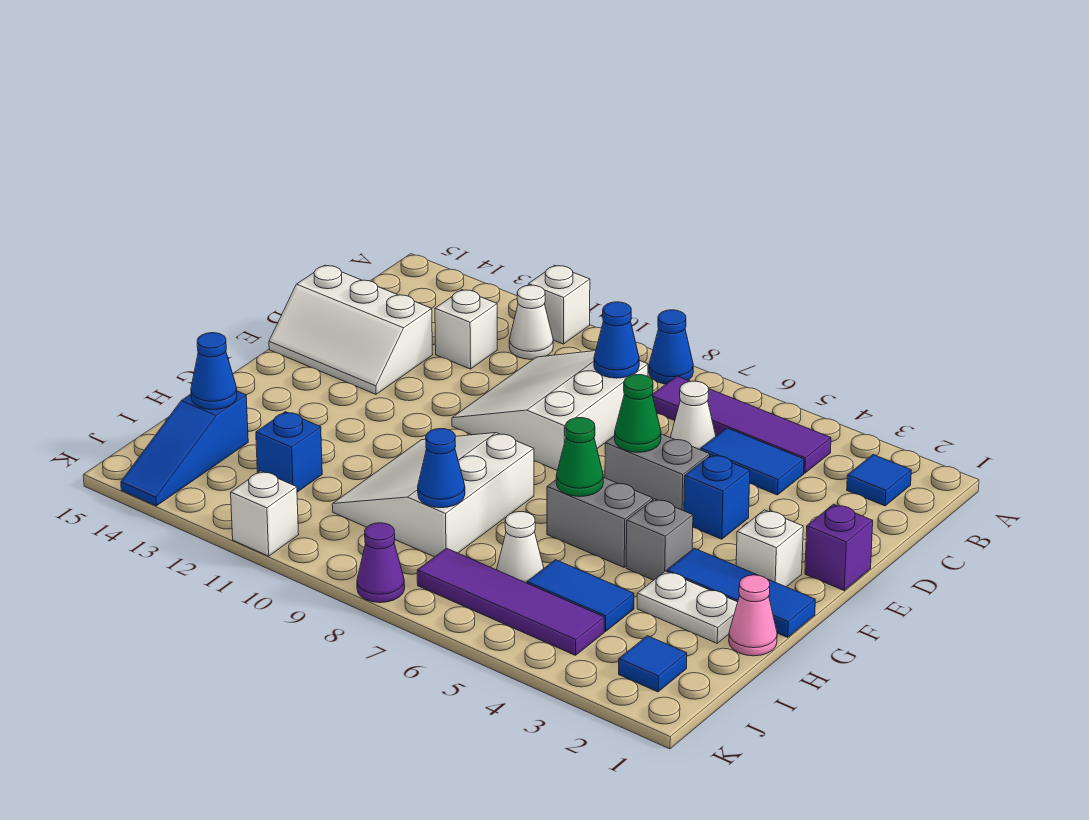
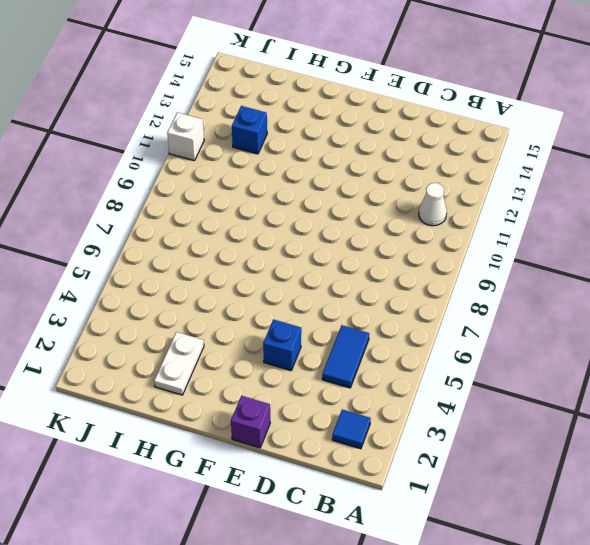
none -> blue 1x1 cone [649,310,693,384]
none -> white 1x1 brick [528,265,590,344]
none -> purple 1x4 tile [652,376,831,473]
none -> white 1x1 cone [671,381,716,450]

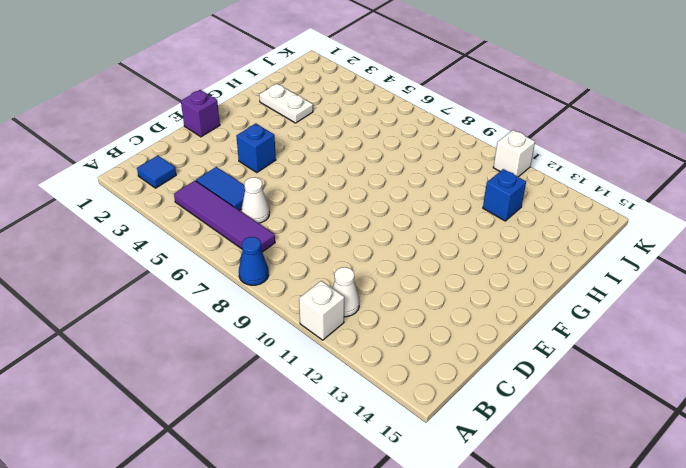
none -> white 3x3 slope [452,351,648,470]
none -> white 1x1 brick [435,290,497,369]
none -> white 2x3 slope [269,265,433,394]
none -> grey 1x2 brick [605,434,710,511]

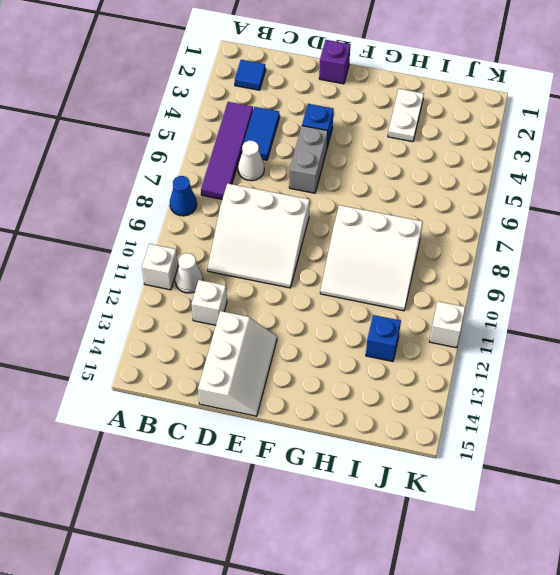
none -> white 1x1 brick [736,510,803,587]
none -> blue 1x3 tile [667,548,815,637]
none -> grey 1x1 brick [626,499,693,580]
none -> grey 1x2 brick [547,477,653,567]

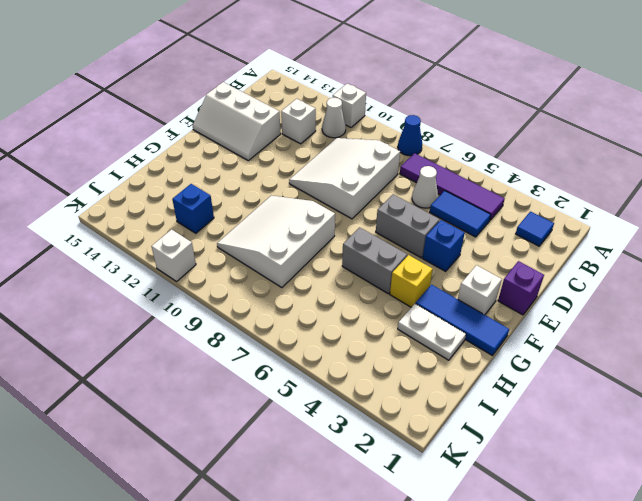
yellow 1x1 brick [390,255,433,307] -> grey 1x1 brick [626,499,693,580]
none -> pink 1x1 cone [729,575,777,656]
none -> blue 1x2 tile [527,560,634,632]
none -> white 1x1 cone [497,512,544,583]
none -> blue 1x3 slope [121,391,248,506]

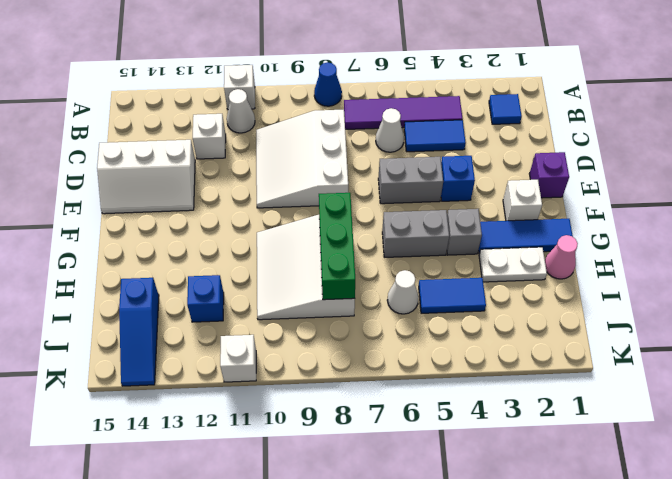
green 1x3 brick [319,193,355,300] -> blue 1x1 cone [418,429,465,508]
none -> blue 1x1 tile [619,636,687,692]
none -> purple 1x4 tile [417,548,604,655]
none -> purple 1x1 cone [357,523,405,603]
none -> blue 1x1 cone [594,302,639,378]

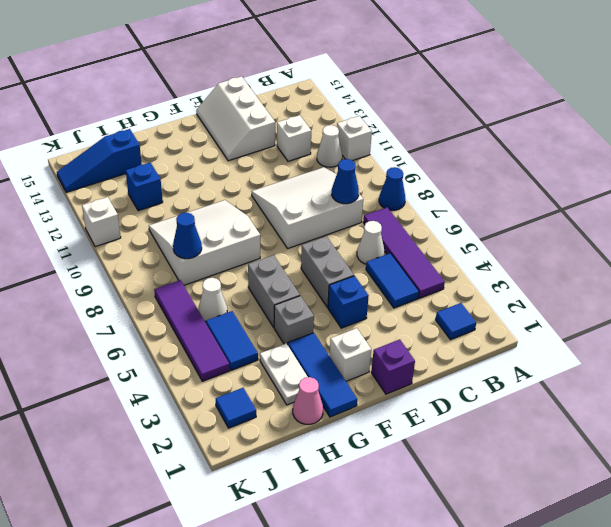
none -> purple 1x1 cone [357,523,405,603]
none -> green 1x1 cone [615,375,661,452]
none -> green 1x1 cone [556,418,603,497]
none -> blue 1x1 cone [191,333,237,410]

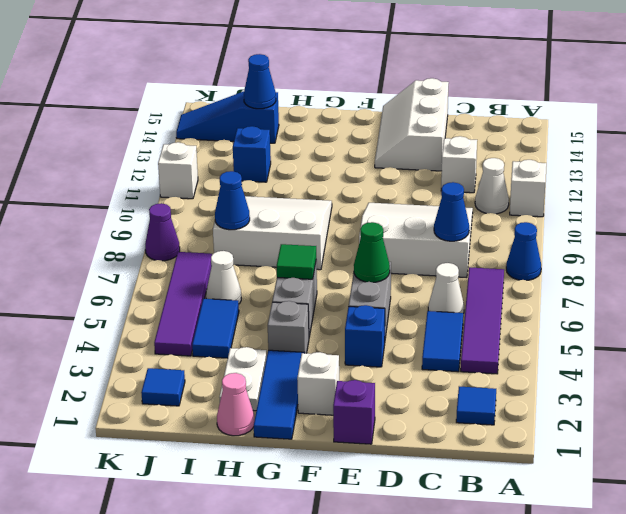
green 1x1 tile [277,244,316,279] -> green 1x1 cone [556,418,603,497]

